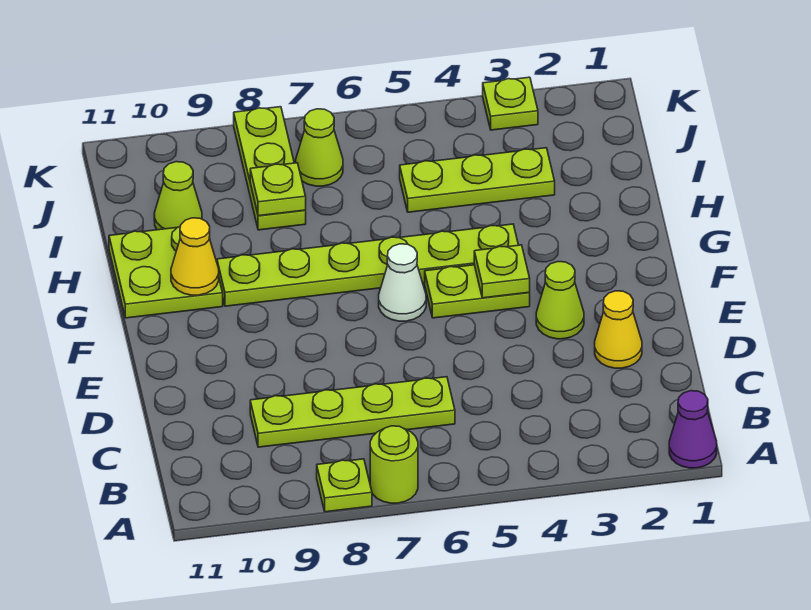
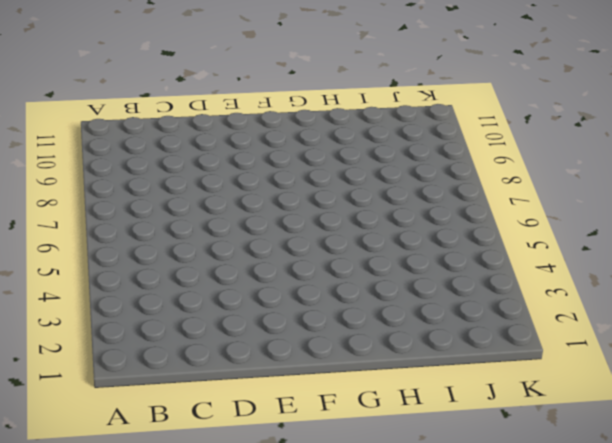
none -> purple 1x1 cone [669,391,717,468]
none -> lime 1x1 round brick [370,426,418,503]
none -> lime 1x1 plate [317,459,372,512]

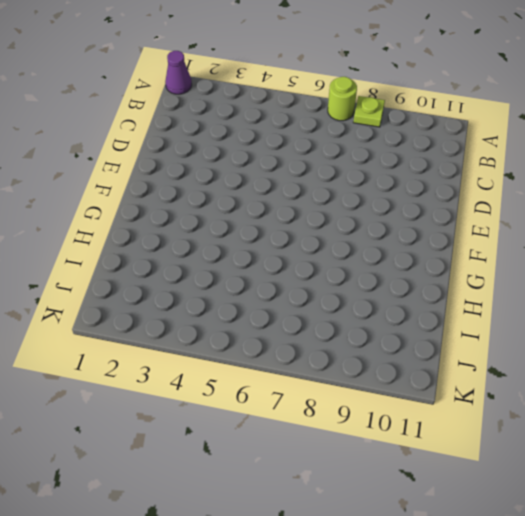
none -> lime 1x4 plate [250,377,455,447]
none -> yellow 1x1 cone [595,291,642,368]
none -> lime 1x1 cone [536,262,584,339]

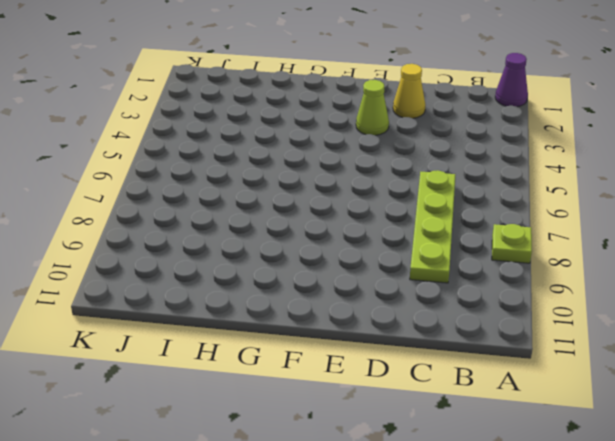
none -> lime 1x1 round brick [370,426,418,503]
none -> lime 1x2 plate [425,265,530,318]
none -> white 1x1 cone [379,244,426,321]

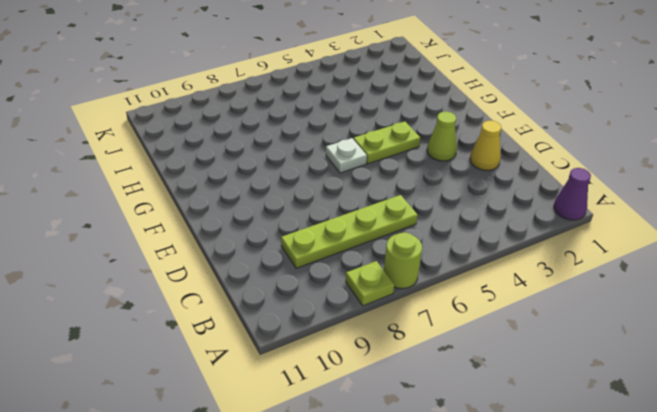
white 1x1 plate [326,138,367,173] -> white 1x1 cone [379,244,426,321]
none -> lime 1x6 plate [217,224,518,306]
none -> lime 2x2 plate [109,227,223,318]
none -> lime 1x3 plate [400,148,555,212]

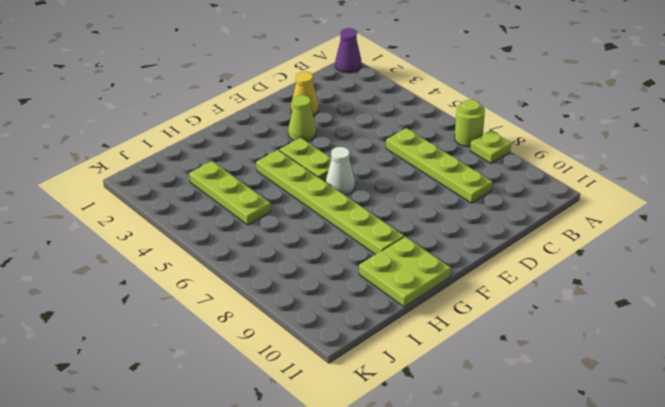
none -> lime 1x3 plate [234,107,306,230]
none -> lime 1x1 cone [154,162,202,230]
none -> lime 1x1 cone [296,109,343,186]

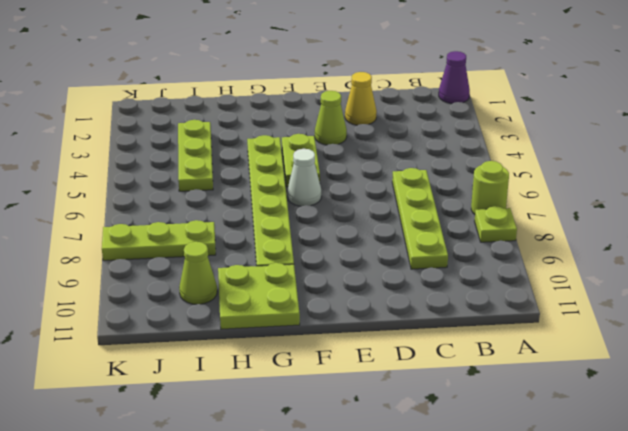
none -> lime 1x1 cone [296,109,343,186]
none -> lime 1x1 plate [483,77,538,130]
none -> lime 1x1 plate [474,245,530,298]

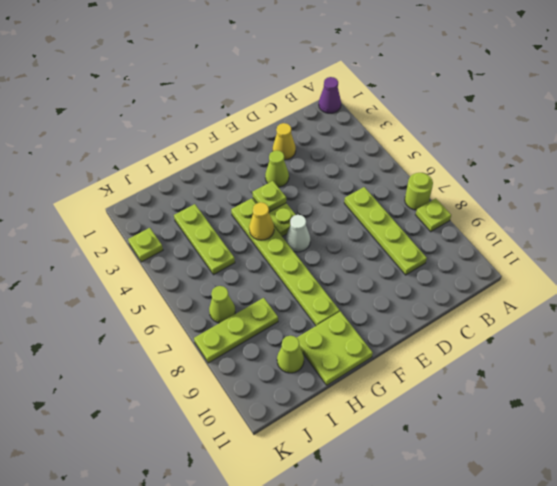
yellow 1x1 cone [249,202,274,240] -> yellow 1x1 cone moved to [171,218,219,295]
none -> lime 1x1 plate [250,163,306,216]

